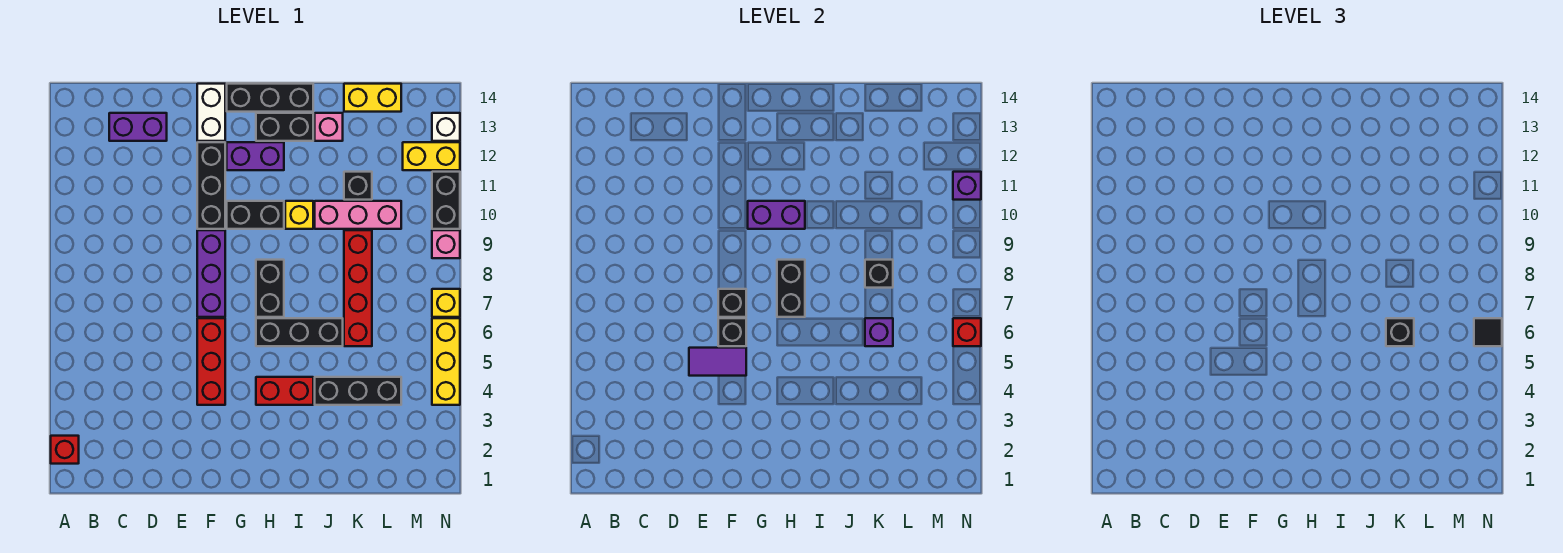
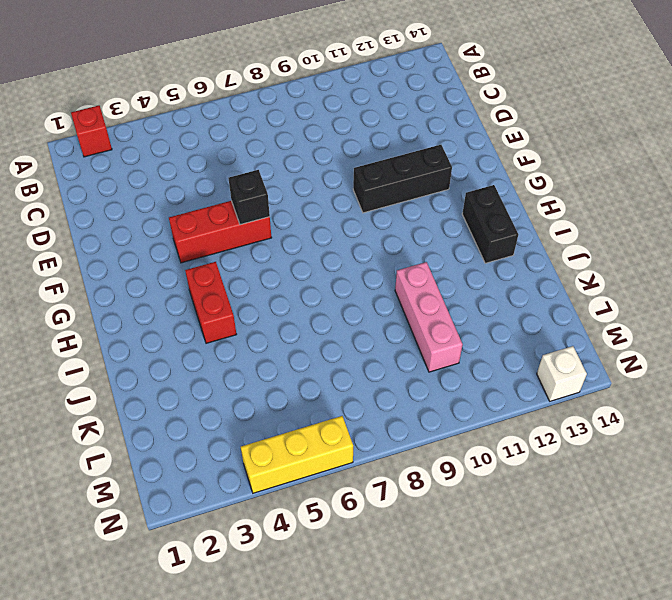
none -> purple 1x2 brick [109,113,167,141]
none -> purple 1x3 brick [197,230,225,317]
none -> white 1x2 brick [197,84,225,141]
none -> black 1x2 brick [227,201,284,229]

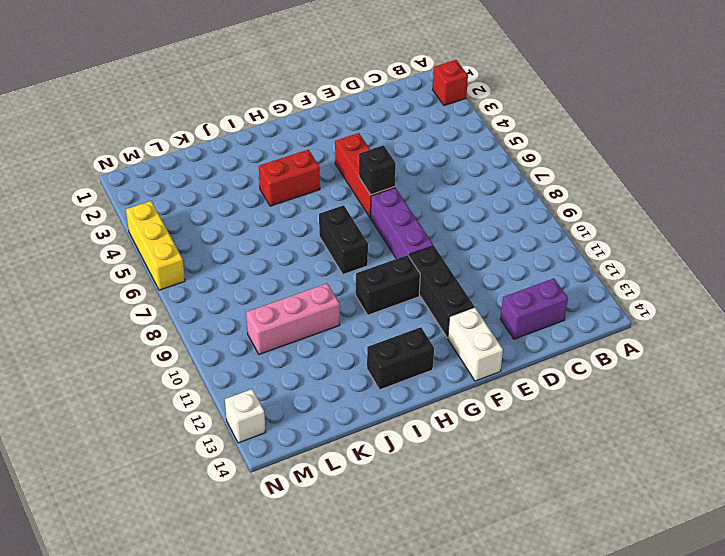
none -> purple 1x2 brick [227,142,284,170]
none -> black 1x3 brick [227,84,313,112]
none -> black 1x3 brick [256,318,343,346]
none -> yellow 1x1 brick [285,201,313,229]

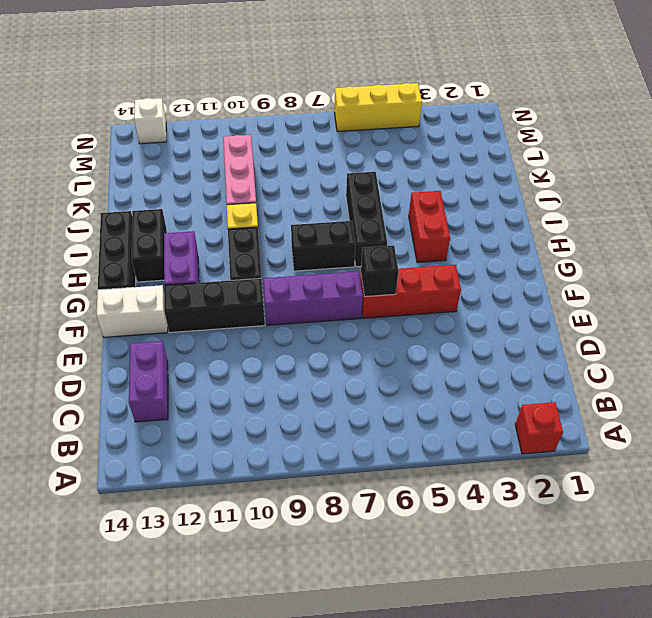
none -> black 1x3 brick [315,377,401,405]
none -> pink 1x1 brick [315,113,343,141]
none -> red 1x4 brick [344,230,372,346]
none -> black 1x1 brick [344,172,372,200]

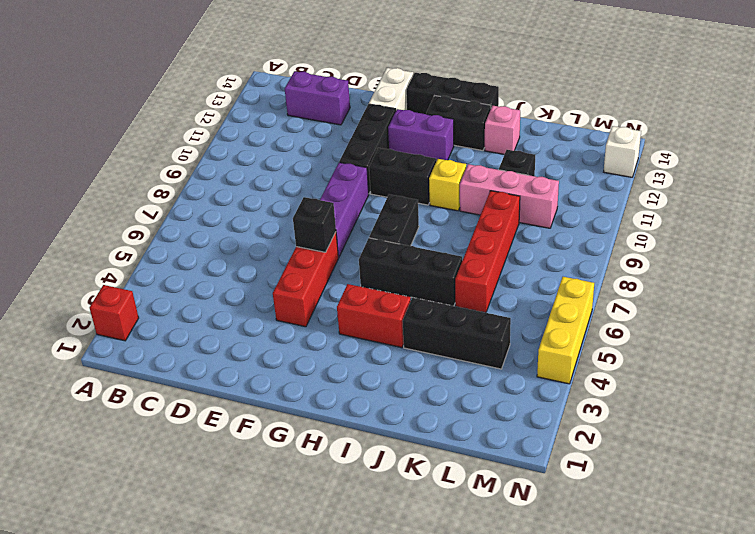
none -> yellow 1x2 brick [344,84,401,112]
none -> yellow 1x2 brick [403,142,460,170]
none -> yellow 1x1 brick [432,289,460,317]
none -> pink 1x1 brick [432,230,460,258]

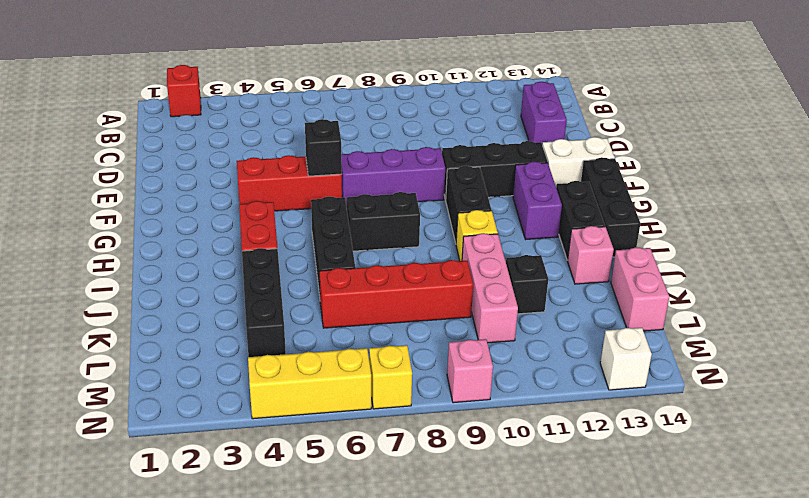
pink 1x2 brick [611,247,669,331] -> yellow 1x2 brick [344,84,401,112]
none -> yellow 1x2 brick [403,142,460,170]
none -> black 1x2 brick [432,172,460,229]
none -> purple 1x2 tile [689,348,746,376]
none -> black 1x1 brick [718,289,746,317]

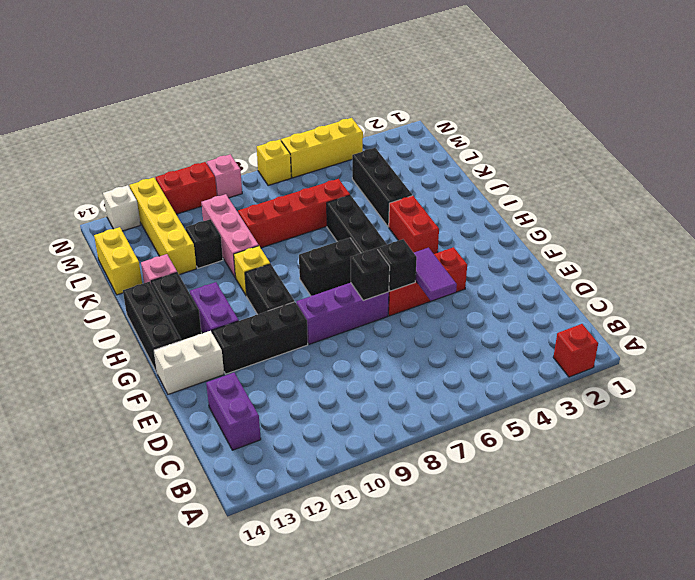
yellow 1x4 brick [129,178,197,275] -> yellow 1x2 brick [403,142,460,170]
red 1x2 brick [156,162,217,214] -> black 1x2 brick [432,172,460,229]
none -> purple 1x2 brick [748,201,805,229]
none -> black 1x2 brick [777,260,805,317]
none -> purple 1x1 brick [865,318,893,346]
none -> black 1x1 brick [865,260,893,288]

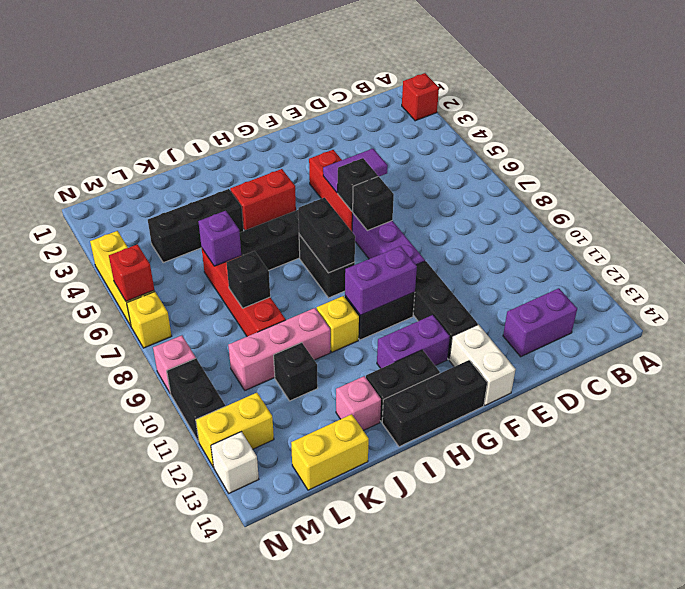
none -> purple 1x1 brick [953,172,981,200]
none -> black 1x1 brick [1386,318,1414,346]
none -> black 1x1 tile [1474,318,1502,346]

